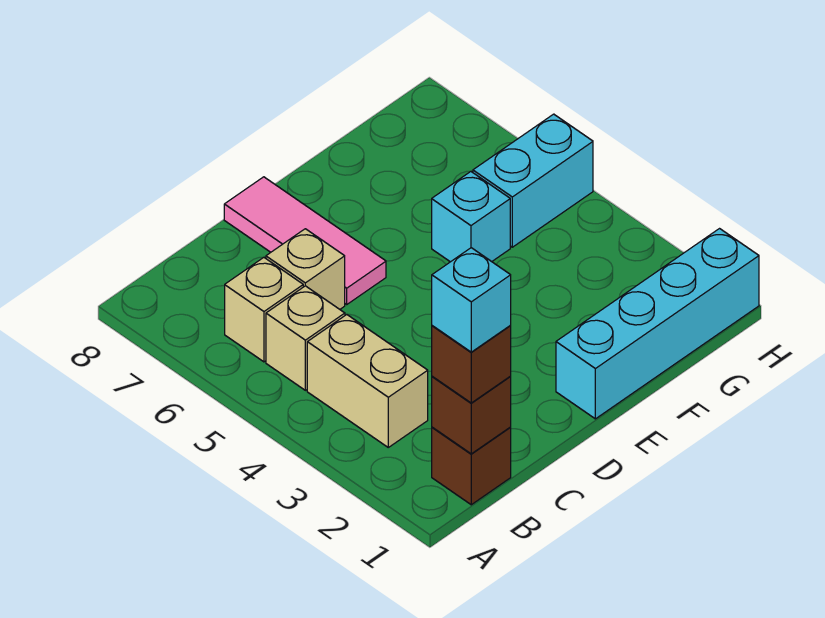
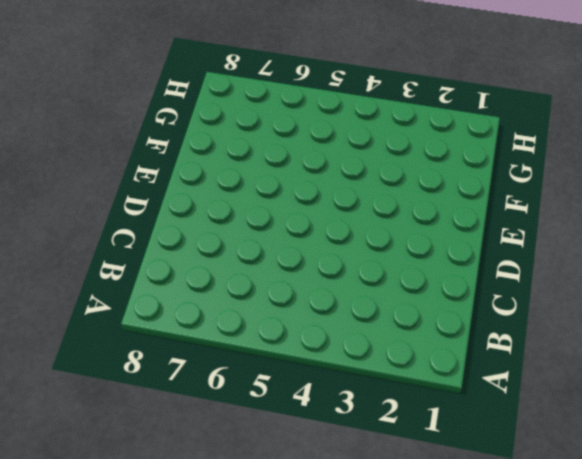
none -> brown 1x1 brick [432,427,511,505]
none -> tan 1x2 brick [307,315,428,447]
none -> tan 1x1 brick [266,286,345,390]

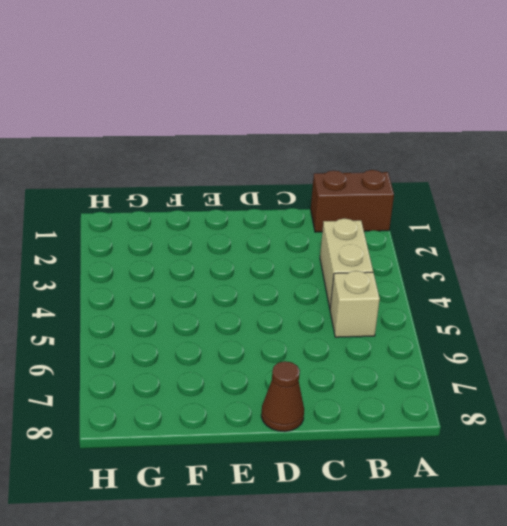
brown 1x2 brick [311,170,394,232] -> brown 1x1 brick [432,427,511,505]
brown 1x1 cone [261,361,304,432] -> pink 1x3 tile [224,177,386,304]
none -> tan 1x1 brick [225,257,303,362]
none -> tan 1x1 brick [266,229,345,309]
none -> cyan 1x4 brick [556,229,759,419]

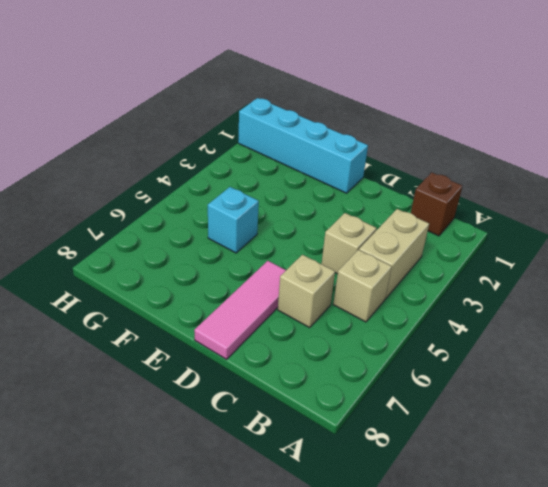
tan 1x1 brick [322,213,377,274] -> tan 1x1 brick moved to [225,257,303,362]
none -> cyan 1x2 brick [473,114,593,247]
none -> brown 1x1 brick [432,376,511,454]
none -> brown 1x1 brick [432,325,511,403]

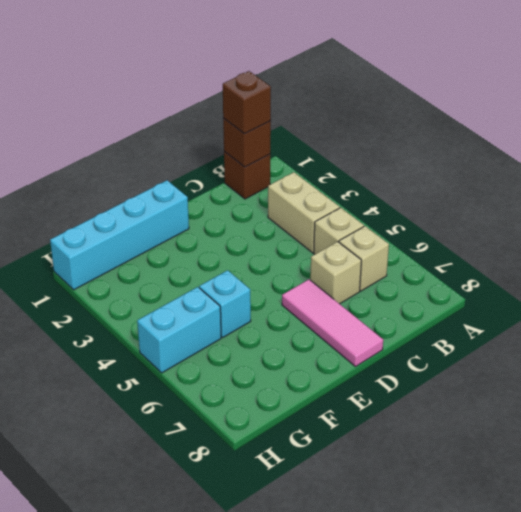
none -> cyan 1x1 brick [432,248,511,352]

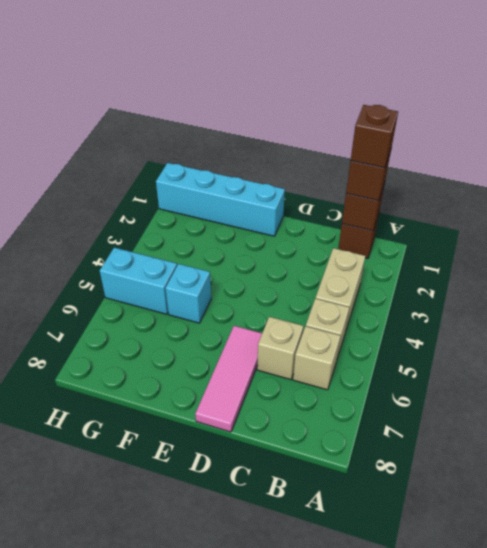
brown 1x1 brick [351,105,398,168] -> cyan 1x1 brick [432,248,511,352]

